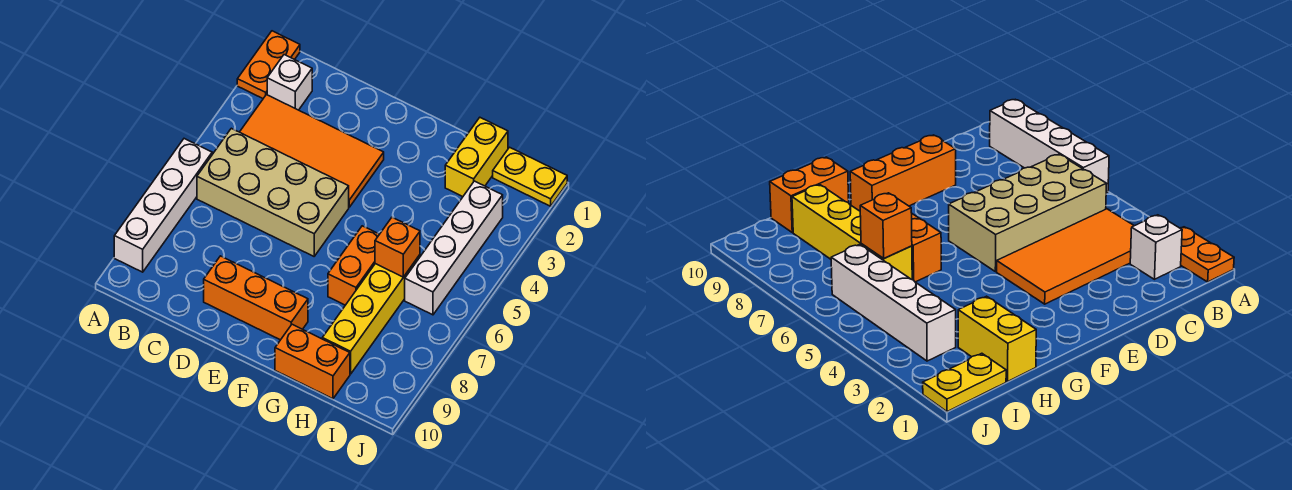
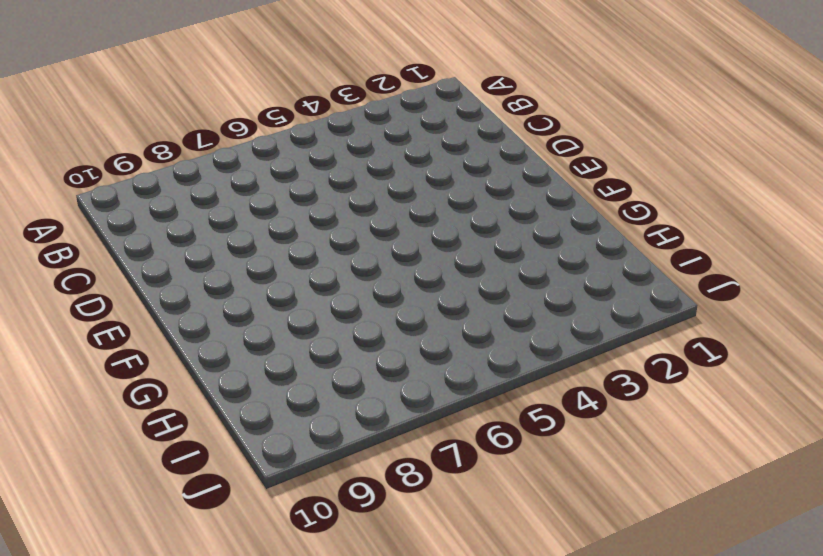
none -> orange 1x2 plate [237,31,300,98]
none -> white 1x4 brick [114,139,212,272]
none -> white 1x1 brick [267,55,312,110]

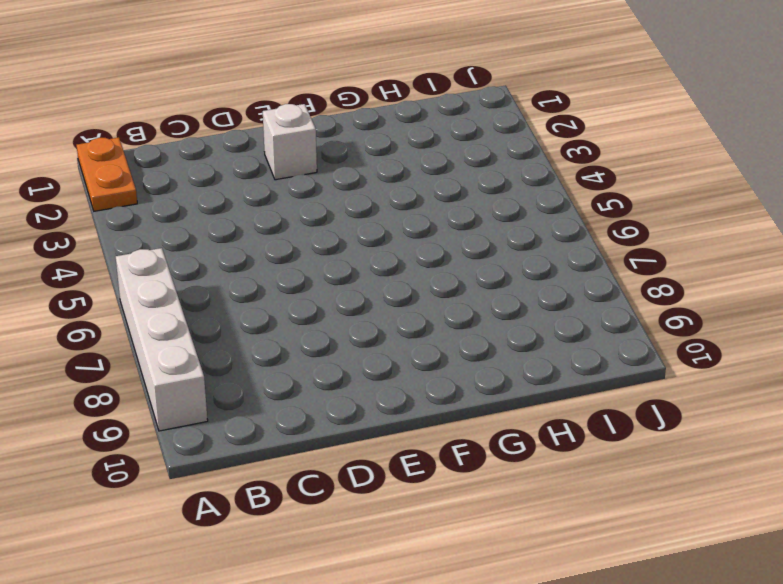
white 1x1 brick [263,104,317,180] -> white 1x1 brick moved to [267,55,312,110]
none -> orange 2x4 tile [240,95,384,207]
none -> tan 2x4 brick [197,128,349,256]
none -> orange 1x3 brick [204,256,308,340]

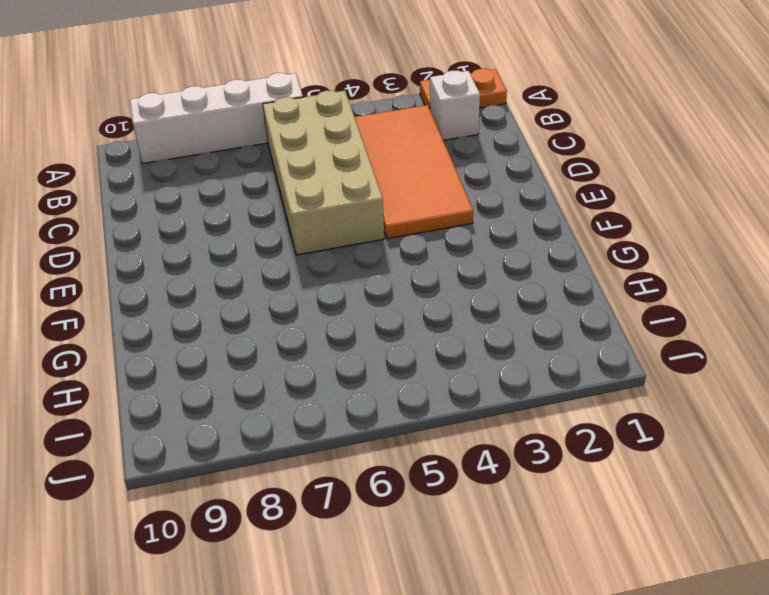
none -> orange 1x3 brick [204,256,308,340]
none -> orange 1x2 brick [328,226,379,305]
none -> orange 1x2 brick [275,324,350,399]

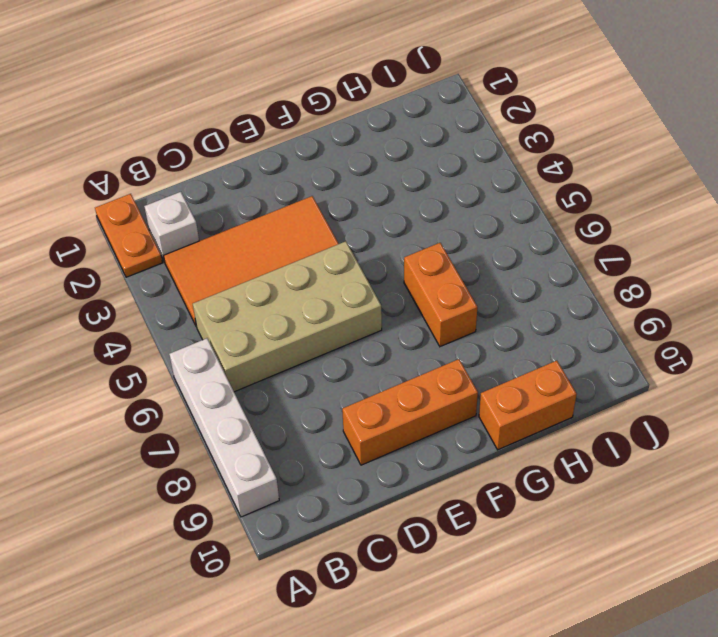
none -> yellow 1x2 brick [445,118,508,197]
none -> yellow 1x4 brick [322,255,420,374]
none -> yellow 1x2 plate [493,147,567,206]

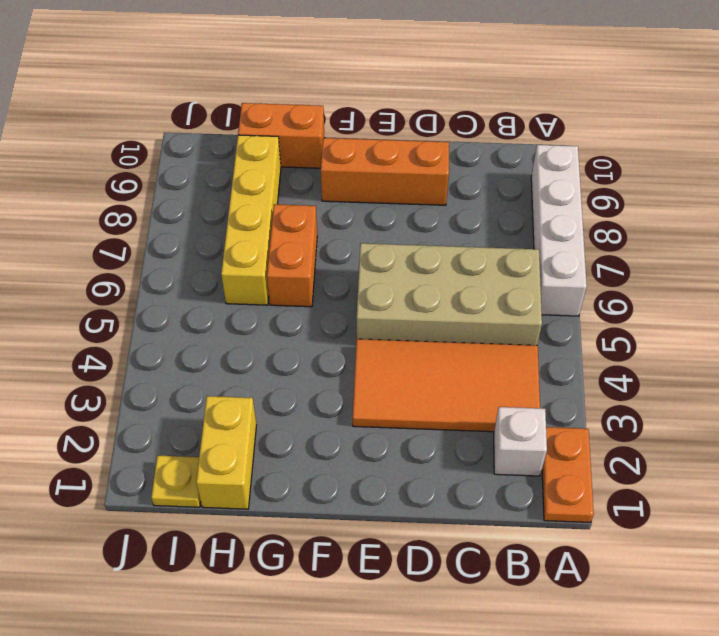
yellow 1x1 plate [151,455,201,507] -> yellow 1x2 plate [493,147,567,206]
none -> white 1x4 brick [405,181,503,315]
none -> orange 1x1 brick [375,217,420,277]

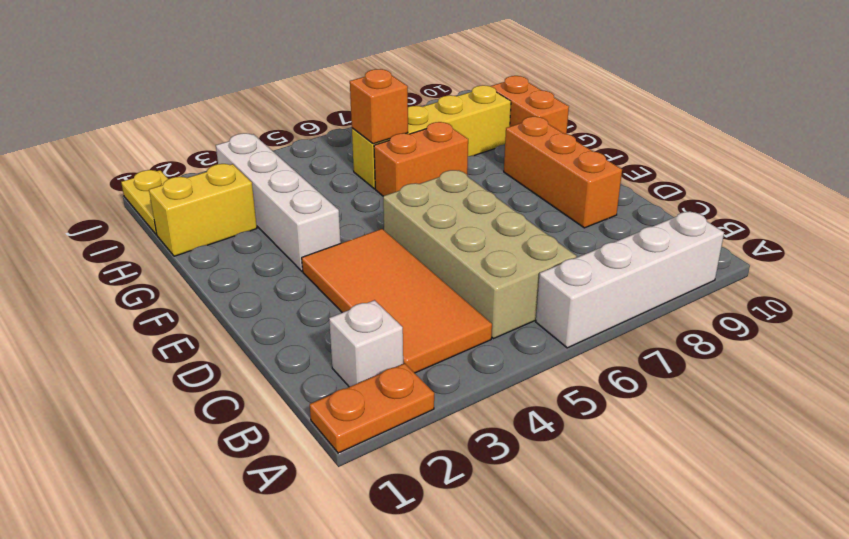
white 1x4 brick [216,133,341,271] -> white 1x4 brick turned to [405,181,503,315]

